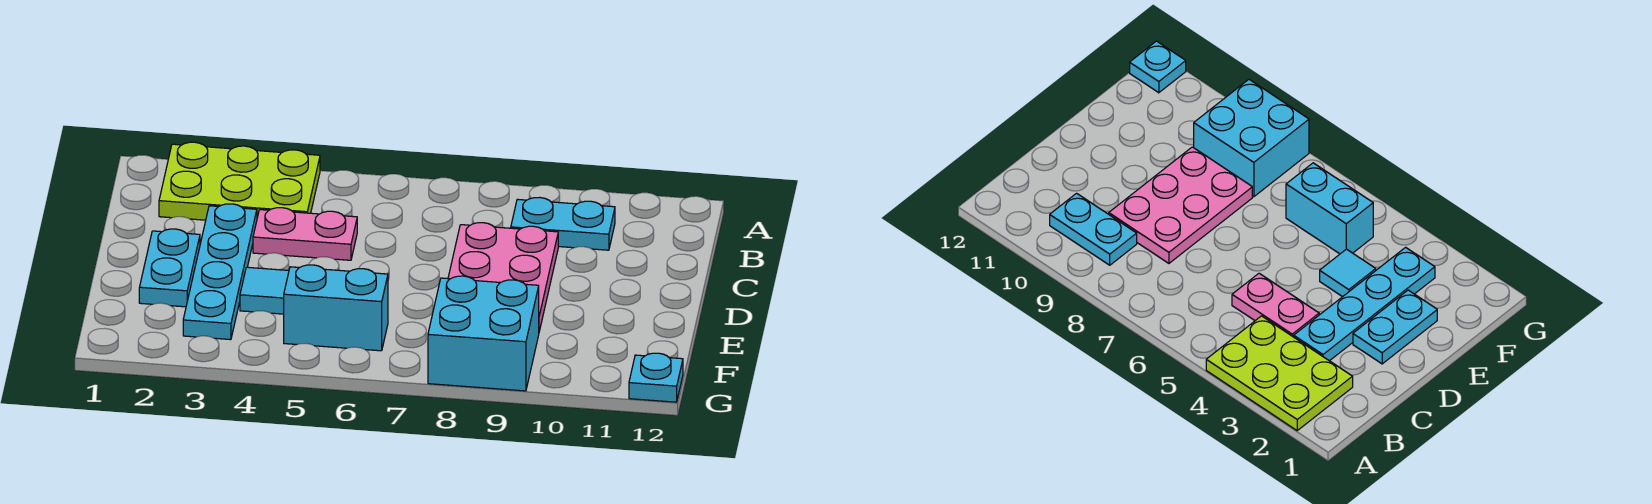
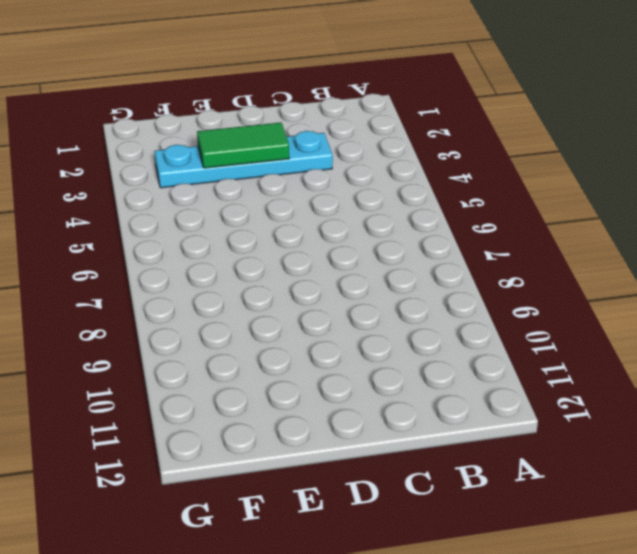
green 1x2 tile [197,123,289,168] -> none
none -> lime 2x3 plate [159,142,320,220]
none -> cyan 1x2 plate [511,197,615,250]

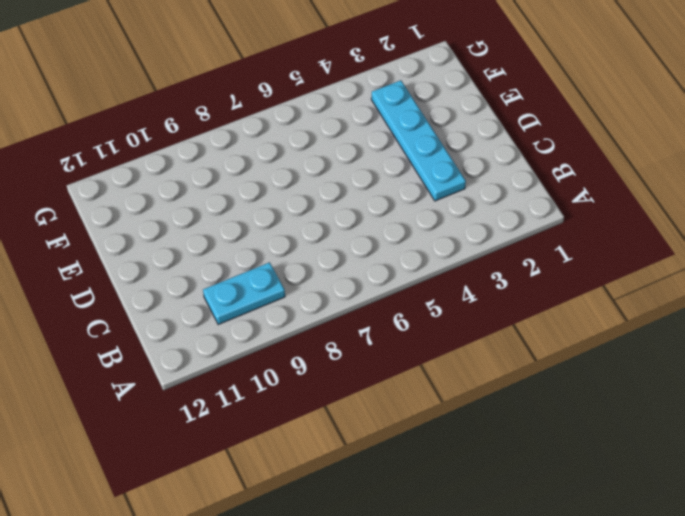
none -> lime 2x3 plate [159,142,320,220]
none -> pink 1x2 plate [253,208,357,260]

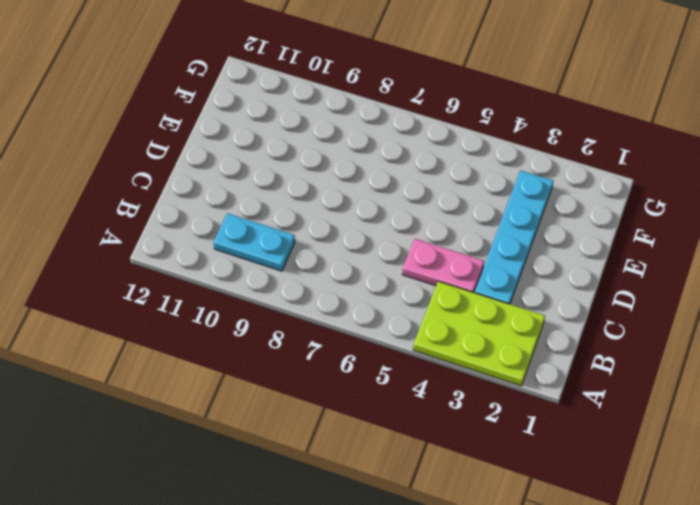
none -> pink 2x3 plate [448,223,558,331]
none -> cyan 1x2 plate [139,229,200,307]

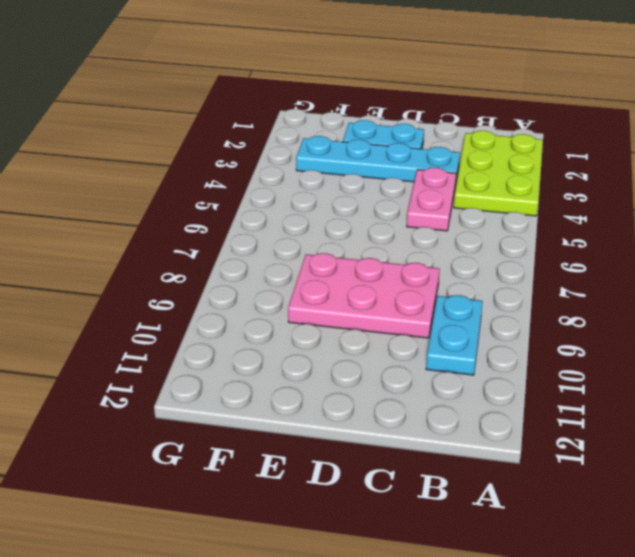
none -> cyan 1x1 tile [240,267,289,314]
none -> cyan 1x2 brick [284,265,388,351]

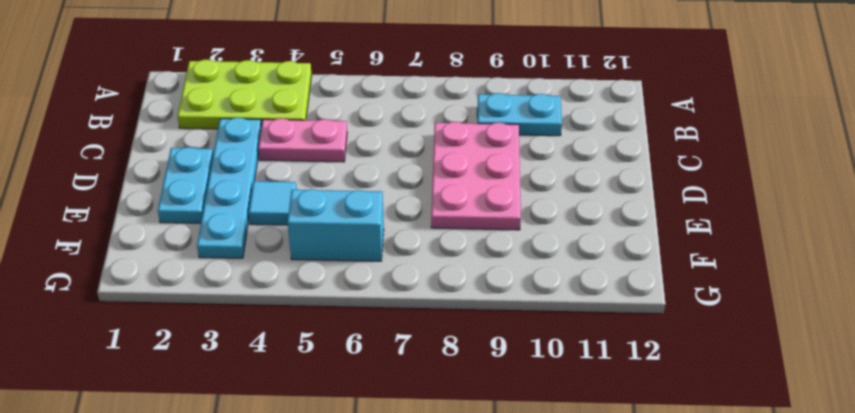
none -> cyan 2x2 brick [428,276,539,391]
none -> cyan 1x1 plate [629,353,683,402]

